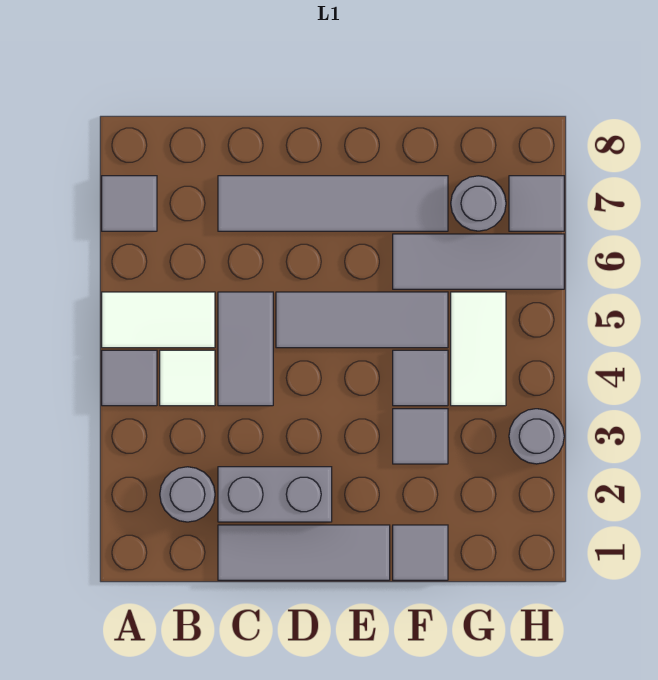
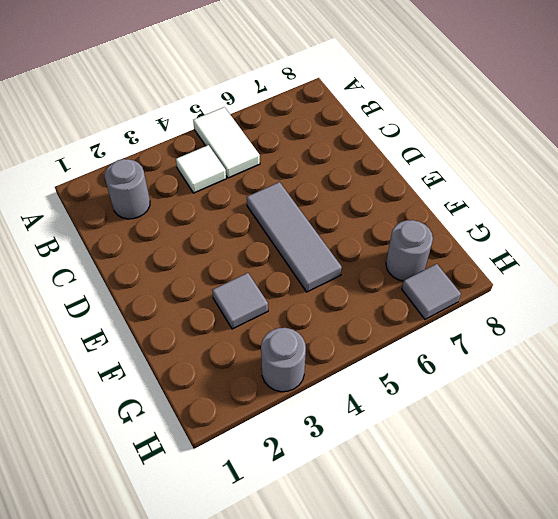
none -> grey 1x1 tile [102,350,157,406]
none -> grey 1x1 tile [102,176,157,231]
none -> grey 1x3 tile [218,525,390,580]

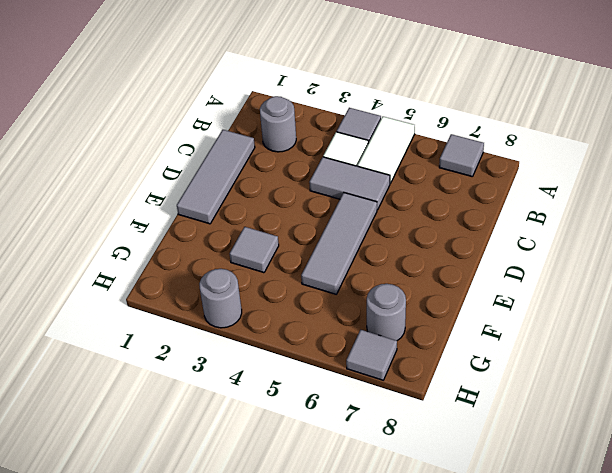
none -> grey 1x2 brick [218,467,332,522]
none -> grey 1x4 tile [218,176,448,231]
none -> grey 1x1 tile [393,525,448,580]

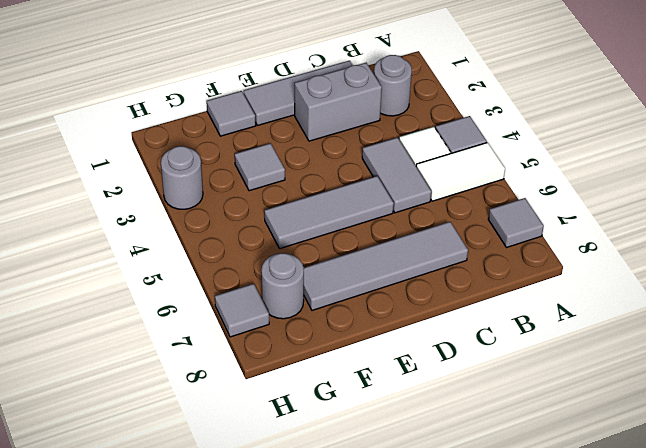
none -> grey 1x1 tile [393,350,448,406]
none -> grey 1x3 tile [393,234,564,289]
none -> white 1x2 tile [451,292,506,406]

